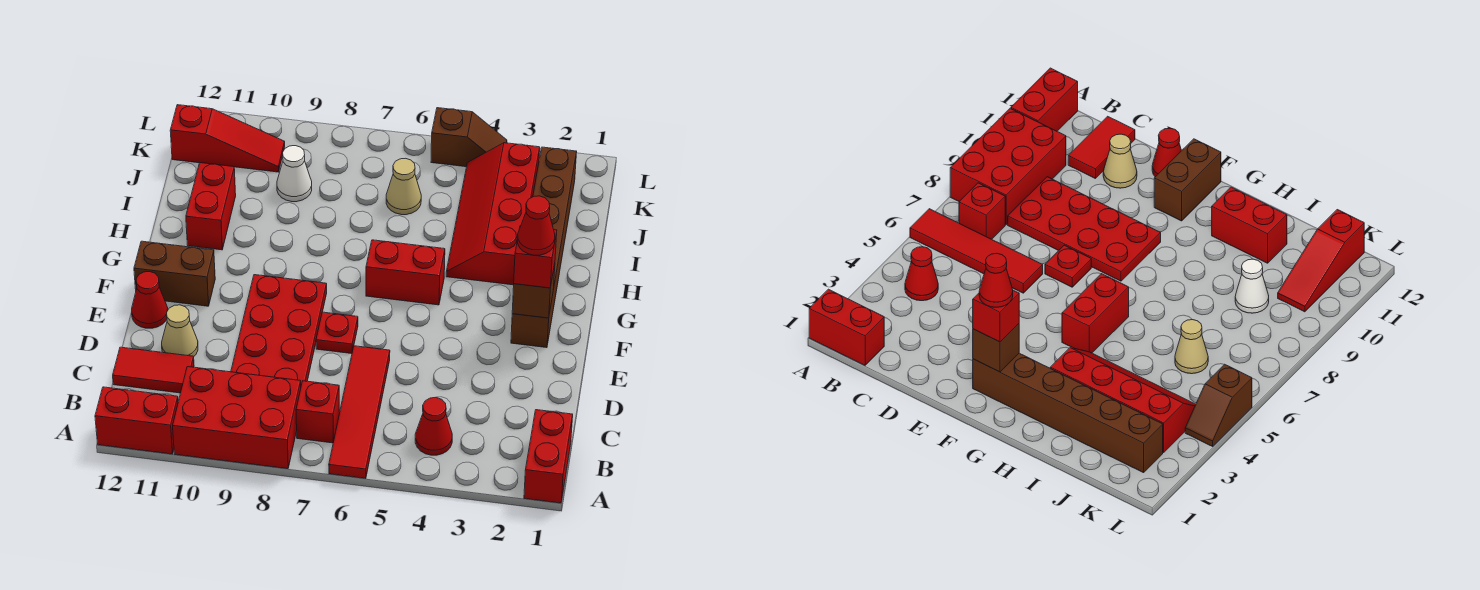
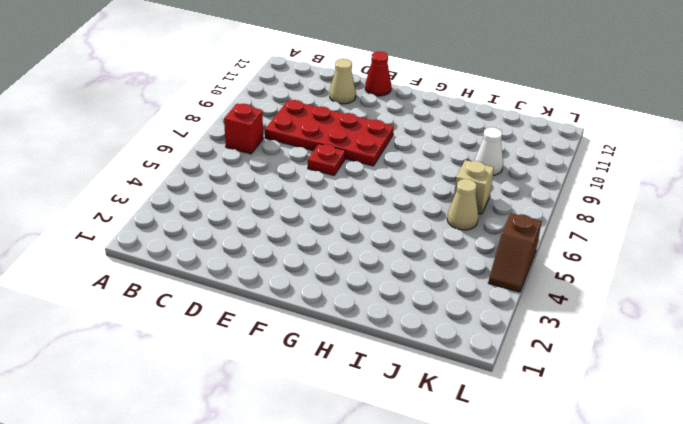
tan 1x1 brick [454,160,494,214] -> none
none -> red 1x2 brick [524,410,573,503]
none -> red 1x4 tile [329,346,390,479]
none -> red 2x3 brick [173,367,301,469]

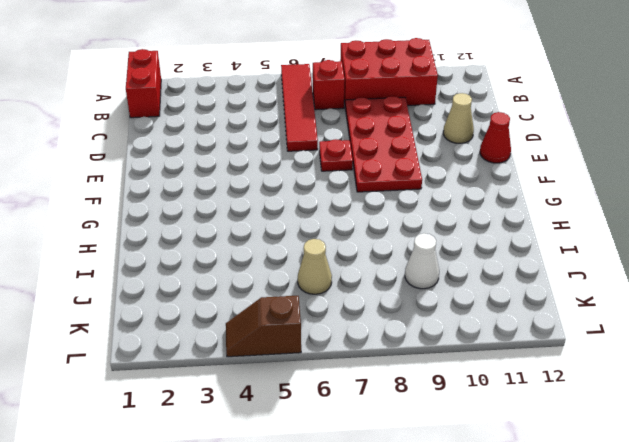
none -> red 1x2 brick [95,387,178,454]
none -> red 1x1 cone [415,398,452,455]
none -> red 1x2 tile [113,347,194,393]

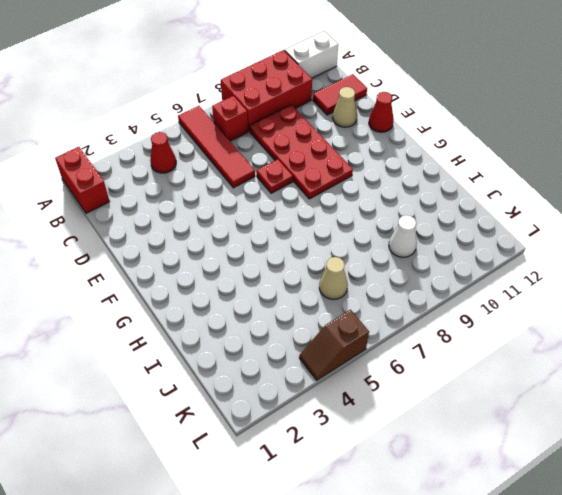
white 1x2 brick [285,31,338,78] -> red 1x2 brick [95,387,178,454]
none -> brown 1x6 brick [511,147,577,348]
none -> brown 1x2 brick [134,241,215,306]
none -> red 1x2 brick [366,240,445,305]

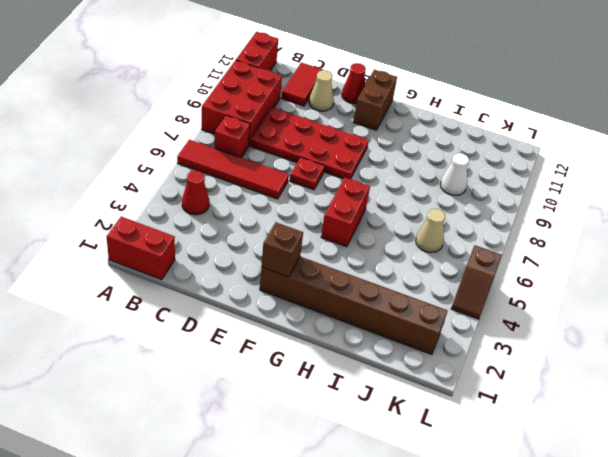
none -> red 2x4 slope [446,143,540,285]
none -> red 1x2 brick [186,163,236,250]
none -> red 1x3 slope [170,105,285,172]

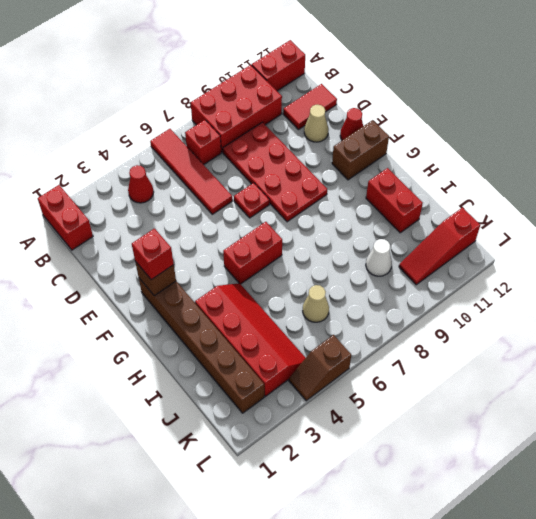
none -> red 1x1 cone [518,196,555,255]

